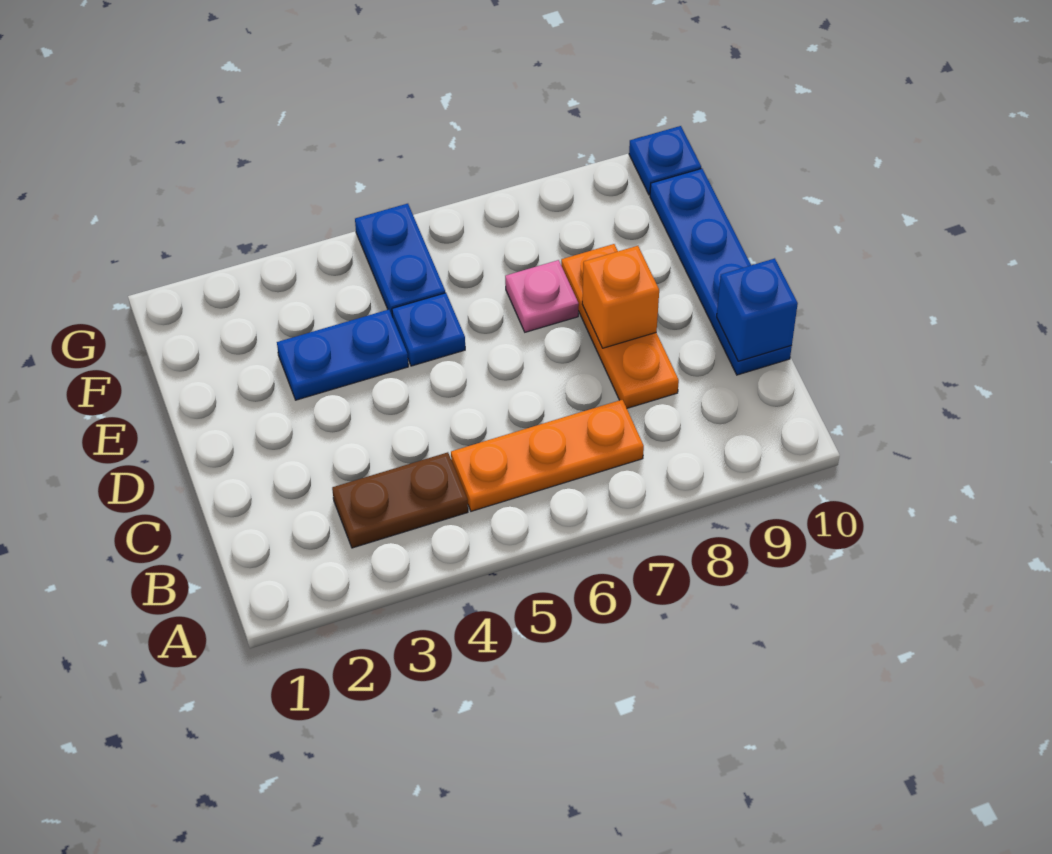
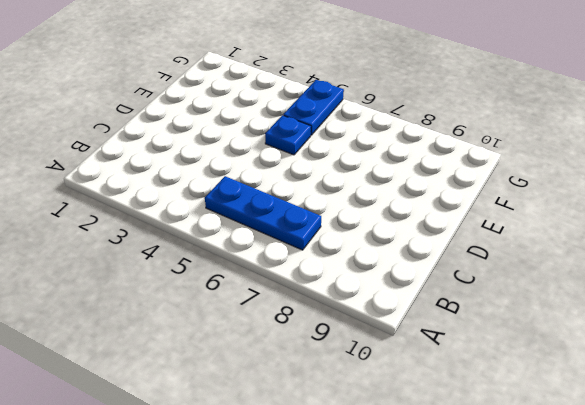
blue 1x3 plate [205,176,321,250] -> orange 1x3 plate [451,400,644,511]
none -> brown 1x2 plate [332,452,468,548]
none -> orange 1x3 plate [561,244,679,408]

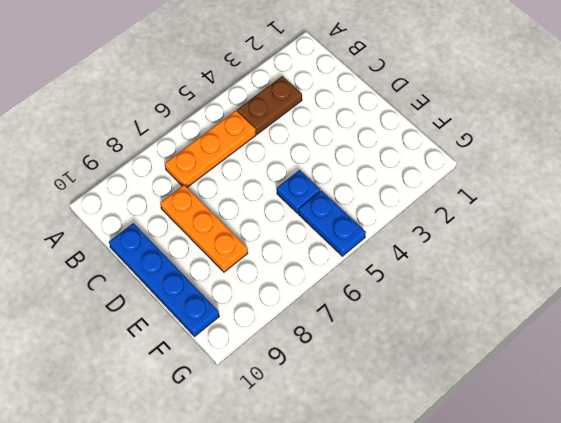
none -> blue 1x2 plate [277,310,408,400]
none -> pink 1x1 plate [505,260,579,332]

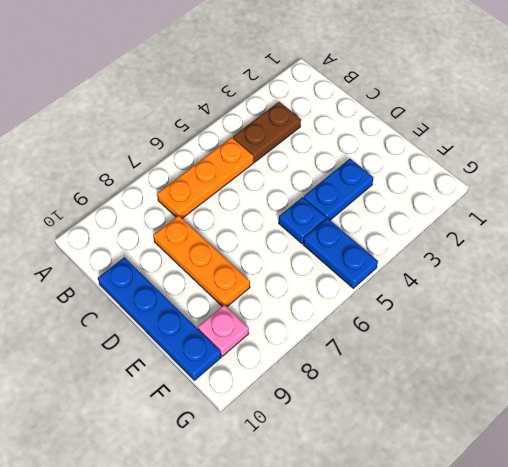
pink 1x1 plate [198,305,249,356] -> pink 1x1 plate moved to [505,260,579,332]
none -> blue 1x1 plate [629,126,701,195]
none -> blue 1x1 brick [717,258,798,361]

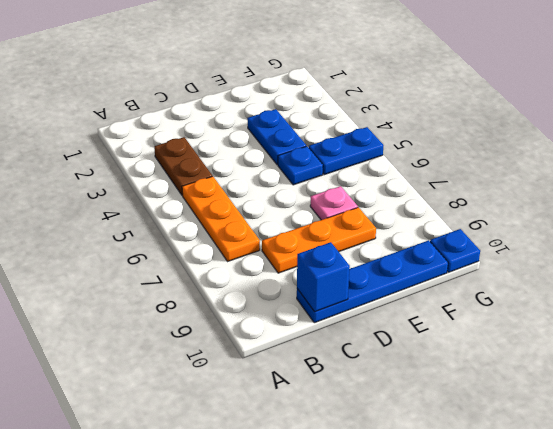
none -> orange 1x1 brick [582,246,659,348]

